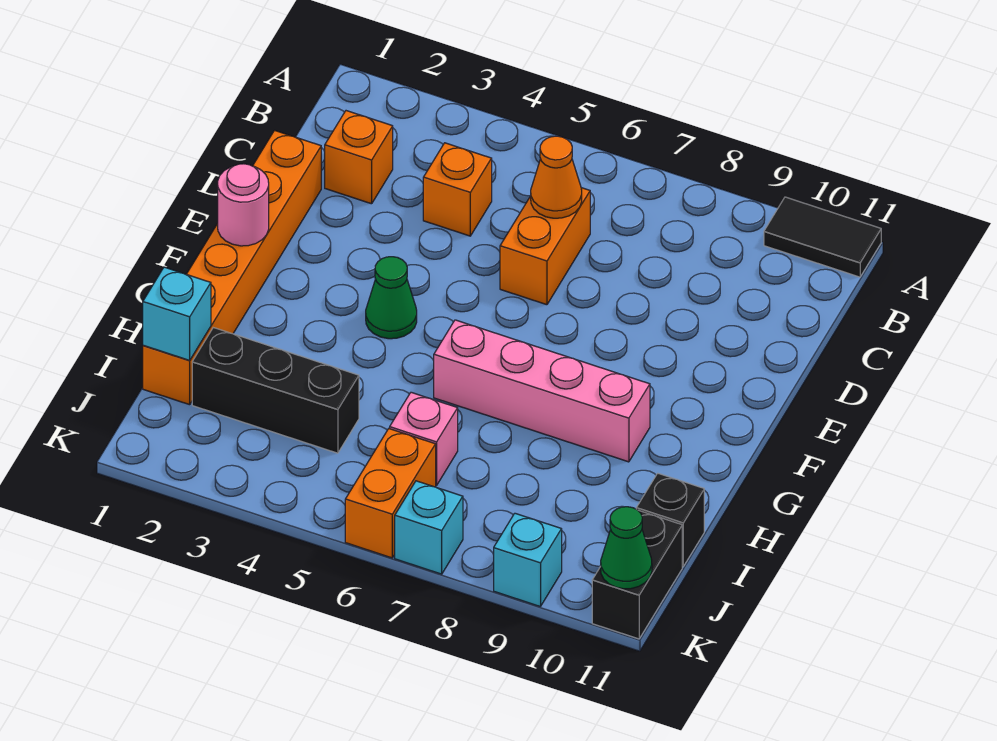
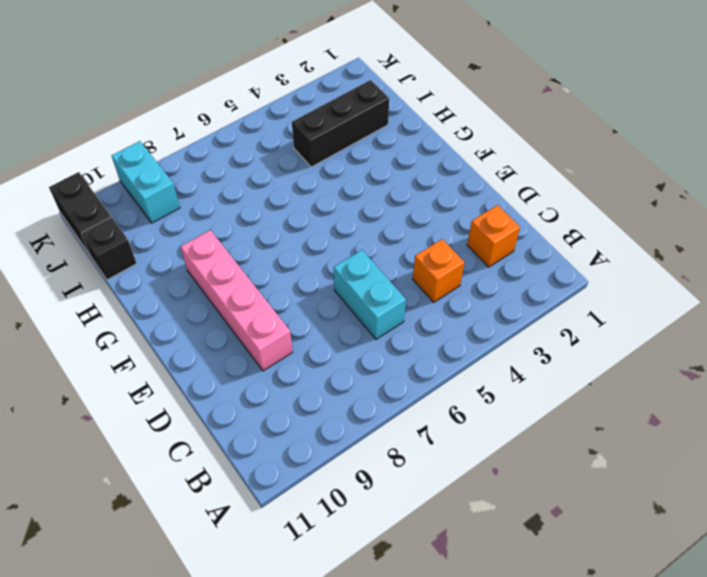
cyan 1x2 brick [334,250,406,339] -> orange 1x2 brick [500,188,590,305]
pink 1x4 brick [181,230,293,371] -> pink 1x4 brick turned to [434,320,650,462]
cyan 1x2 brick [112,141,180,223] -> cyan 1x1 brick [494,513,562,607]
none -> black 1x2 tile [764,197,881,277]
none -> orange 1x6 brick [143,130,321,405]
none -> green 1x1 cone [366,257,417,339]

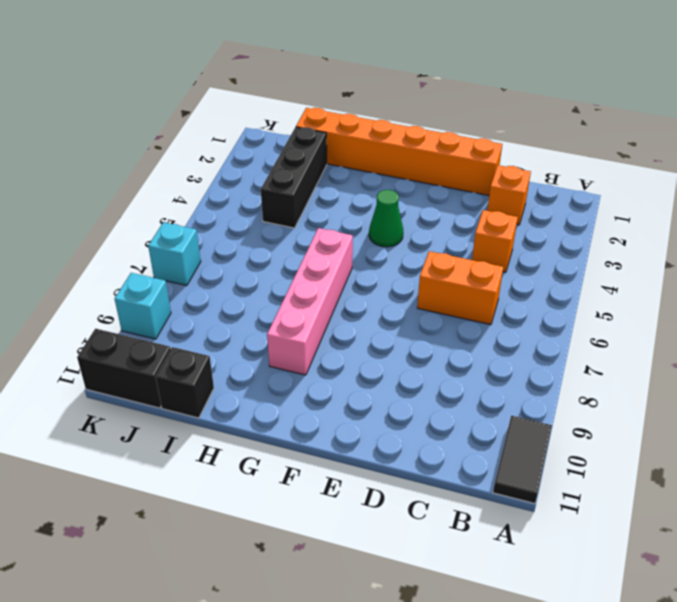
none -> pink 1x1 brick [390,392,458,486]
none -> orange 1x2 brick [345,429,436,558]
none -> orange 1x1 cone [531,136,582,218]

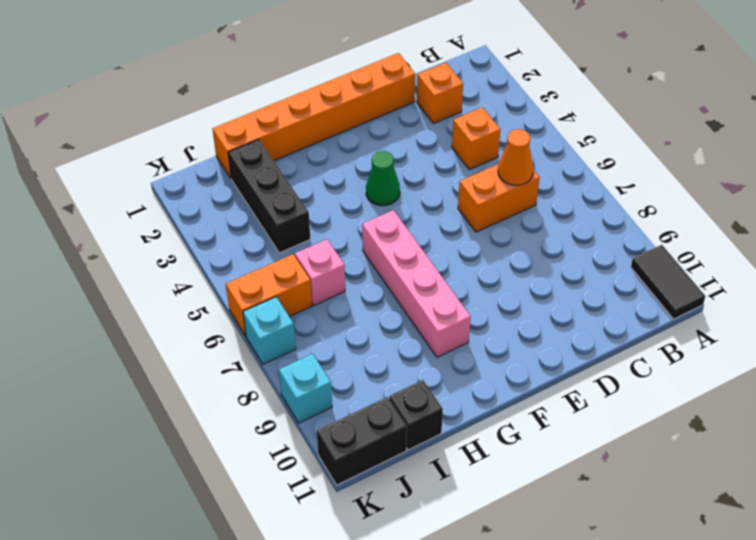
none -> pink 1x1 round brick [218,164,269,246]
none -> cyan 1x1 brick [143,267,211,360]
none -> green 1x1 cone [601,507,652,589]

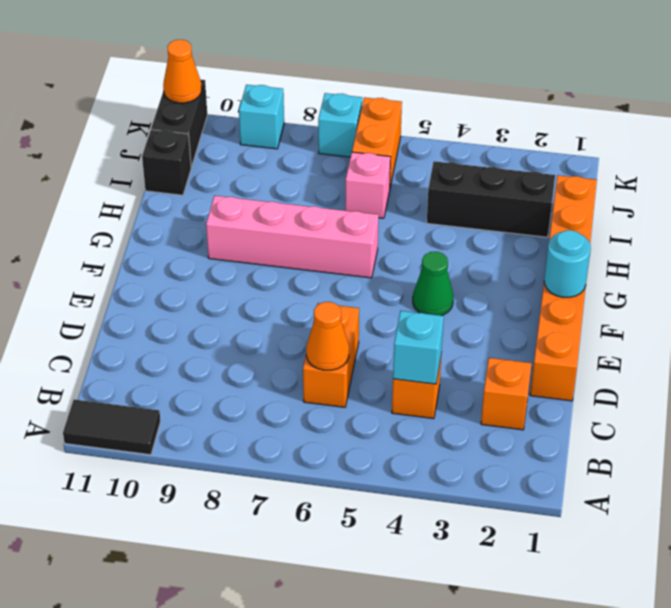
cyan 1x1 brick [393,311,444,384] -> cyan 1x1 brick moved to [143,267,211,360]
cyan 1x1 round brick [544,230,591,297] -> pink 1x1 round brick [218,164,269,246]
orange 1x1 cone [163,40,202,103] -> green 1x1 cone [601,507,652,589]

